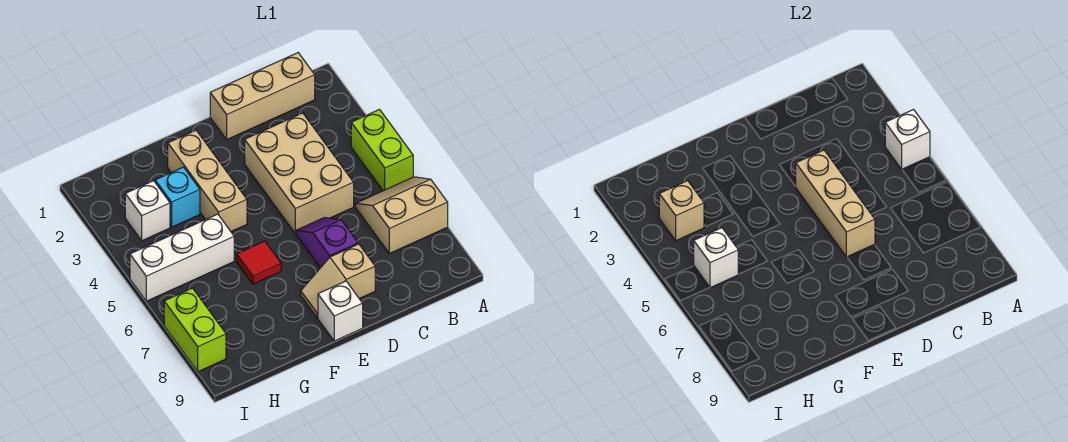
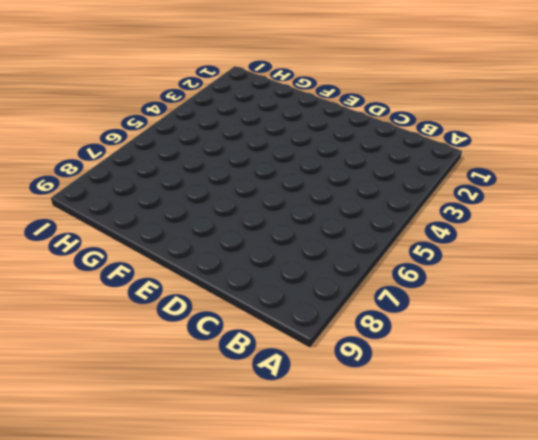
none -> lime 1x2 brick [351,110,413,191]
none -> tan 2x2 slope [356,177,448,254]
none -> tan 1x3 brick [210,53,315,139]

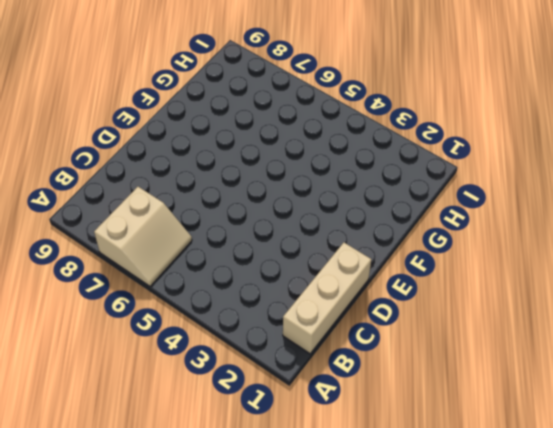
none -> lime 1x2 brick [351,110,413,191]
none -> tan 2x3 brick [245,113,354,234]
none -> purple 1x2 slope [296,217,358,268]

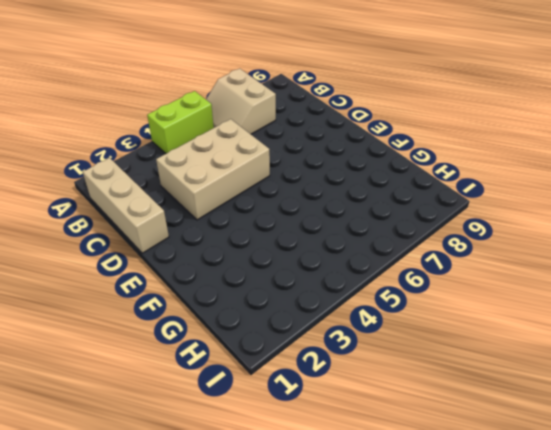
none -> purple 1x2 slope [296,217,358,268]
none -> tan 1x2 slope [301,244,375,318]
none -> white 1x1 brick [318,281,363,341]

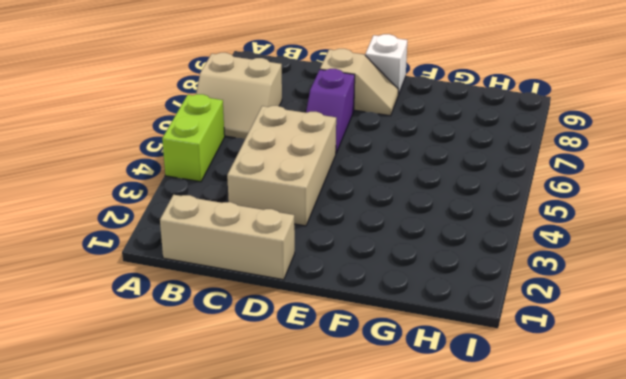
none -> tan 1x3 brick [168,130,247,232]
none -> red 1x1 tile [237,241,281,284]
none -> cyan 1x1 brick [155,167,200,227]

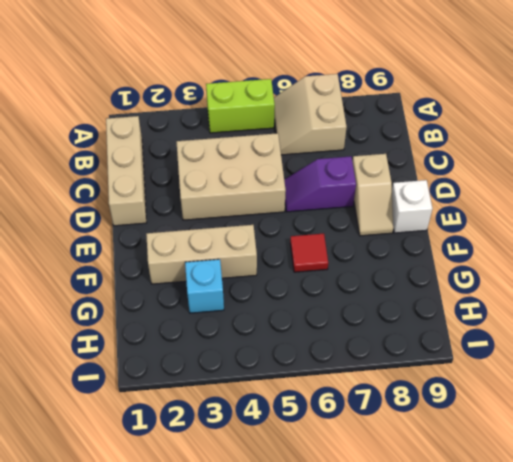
none -> white 1x3 brick [130,214,234,301]
none -> white 1x1 brick [125,181,170,241]
none -> lime 1x2 brick [164,288,226,372]

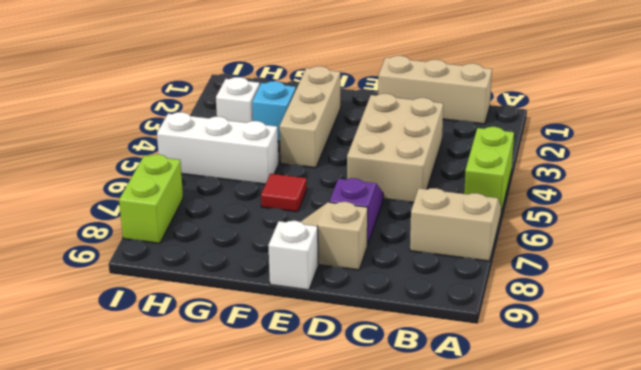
none -> white 1x1 brick [885,110,930,169]
none -> tan 1x3 brick [795,150,875,257]
none -> tan 1x1 brick [659,181,704,241]

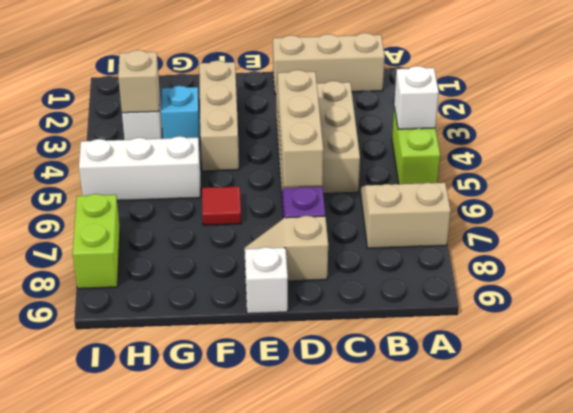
none -> white 1x1 brick [694,228,738,288]

